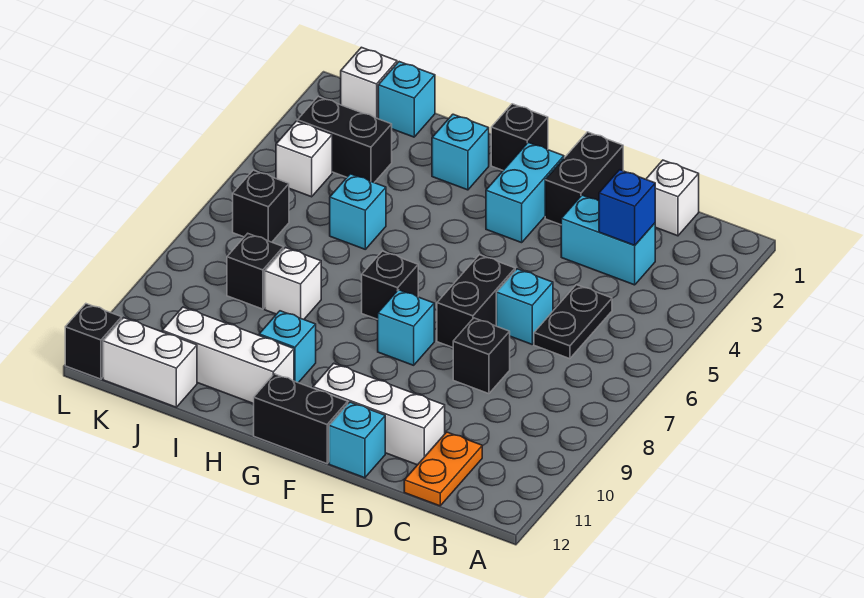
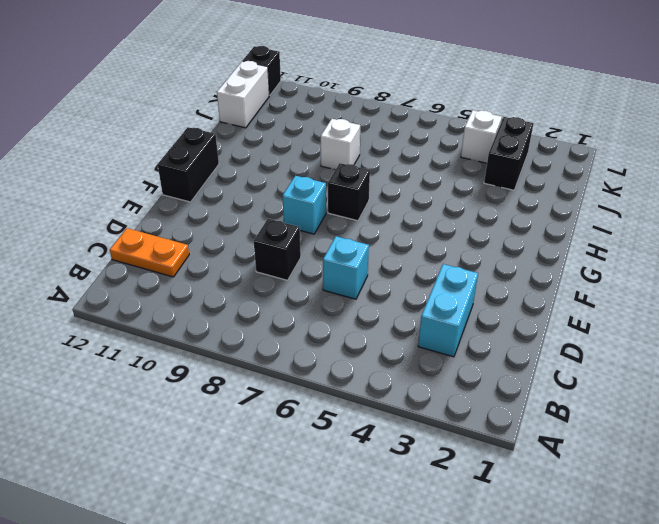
none -> white 1x1 brick [646,160,699,236]
none -> black 1x2 plate [534,285,612,359]
none -> white 1x3 brick [313,363,445,465]

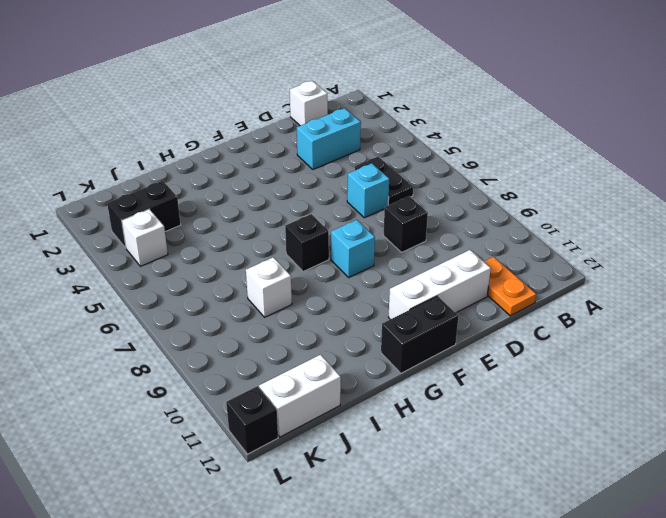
none -> black 1x2 brick [545,132,623,225]
none -> black 1x2 brick [437,255,515,347]
none -> cyan 1x1 brick [329,402,385,478]

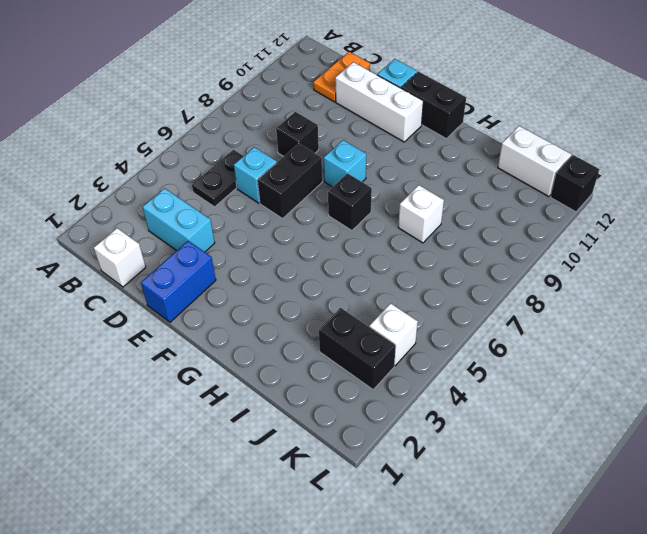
blue 1x2 brick [141,241,216,322] -> black 1x2 brick [545,132,623,225]
none -> cyan 1x2 brick [486,142,564,243]
none -> black 1x1 brick [491,104,548,170]
none -> cyan 1x1 brick [432,114,489,190]

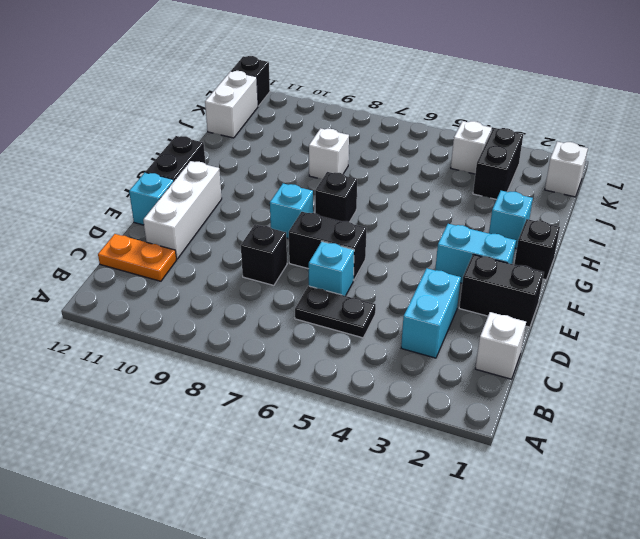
none -> cyan 1x1 brick [259,311,316,383]
none -> white 1x3 brick [162,307,294,404]
none -> cyan 1x1 brick [330,174,386,249]

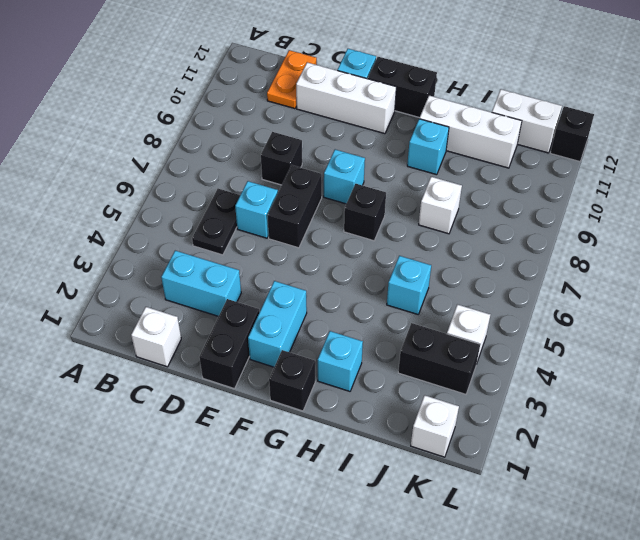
none -> cyan 1x1 brick [378,62,435,137]
none -> black 1x1 brick [227,234,284,309]
none -> black 1x1 brick [233,170,289,242]

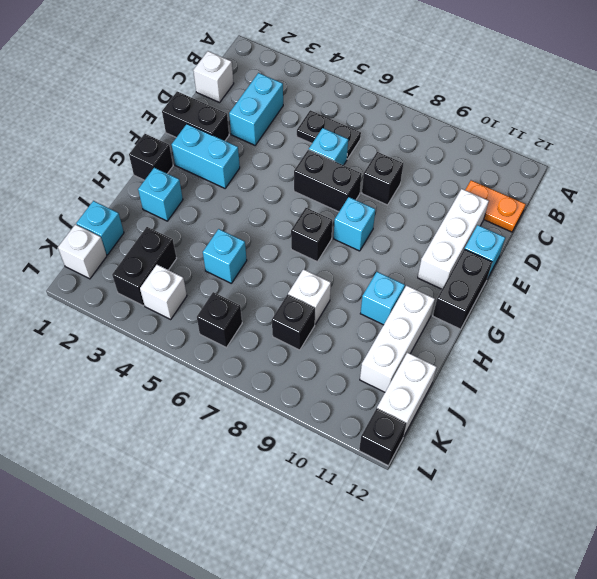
none -> blue 1x1 brick [599,170,655,245]

